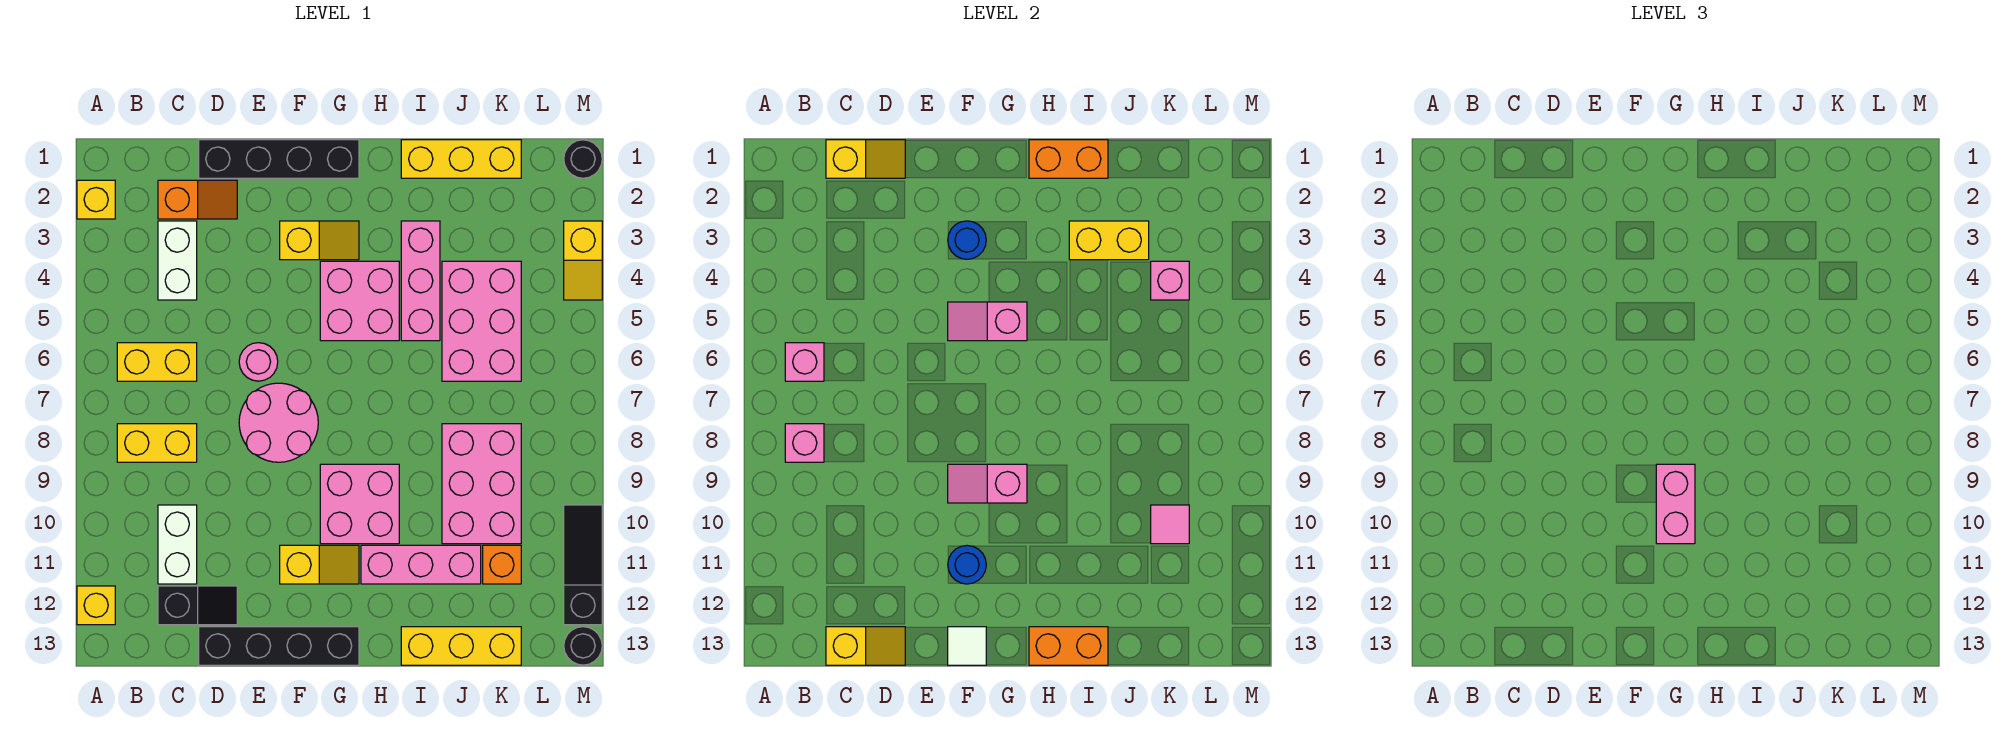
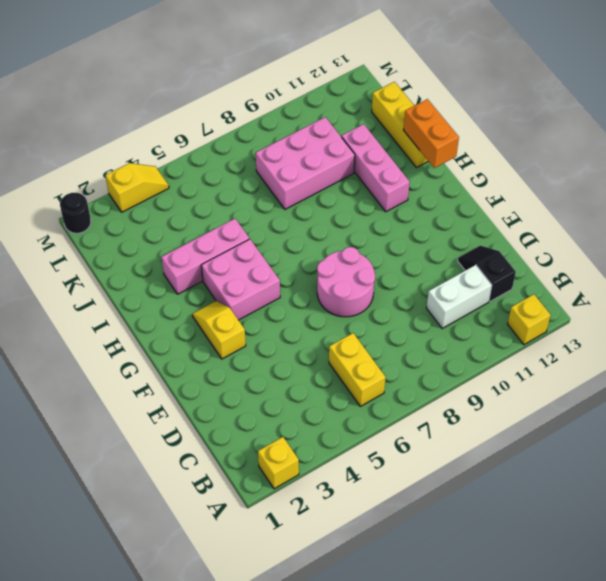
none -> yellow 1x2 brick [117,424,197,462]
none -> orange 1x2 slope [158,180,237,219]
none -> white 1x2 brick [158,221,197,300]
none -> black 1x4 brick [199,140,359,178]

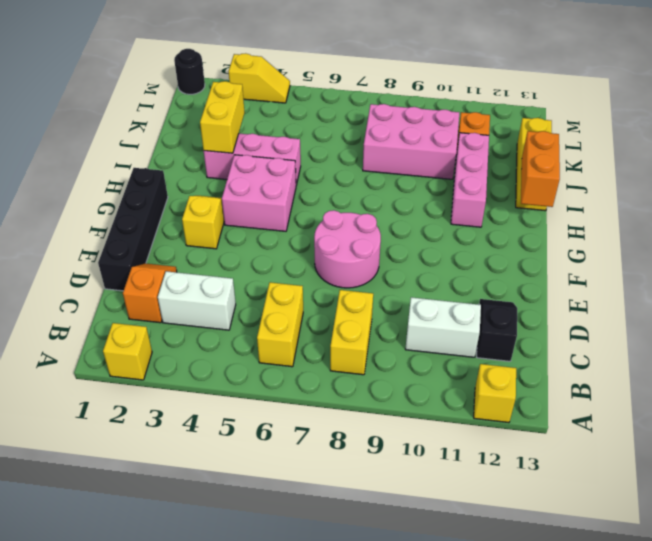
none -> black 1x4 brick [199,627,359,665]
none -> pink 1x1 round brick [239,343,278,381]
none -> yellow 1x2 slope [280,545,359,584]
none -> pink 2x2 brick [320,464,399,544]

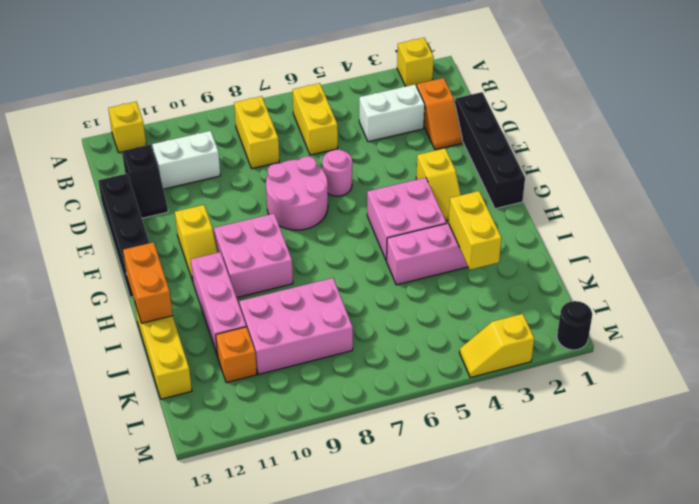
none -> yellow 1x3 brick [401,140,521,178]
none -> pink 2x3 brick [442,261,521,381]
none -> black 1x3 slope [564,505,602,625]
none -> black 1x1 round brick [564,627,602,665]

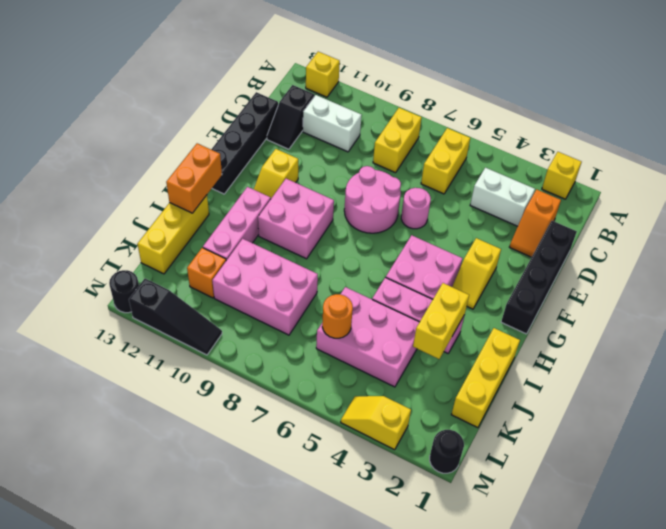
orange 1x1 round brick [322,294,353,338] -> none
none -> pink 1x1 brick [785,343,824,381]
none -> pink 1x1 brick [785,424,824,462]
none -> yellow 1x2 slope [826,140,905,178]
none -> yellow 1x2 slope [826,627,905,665]

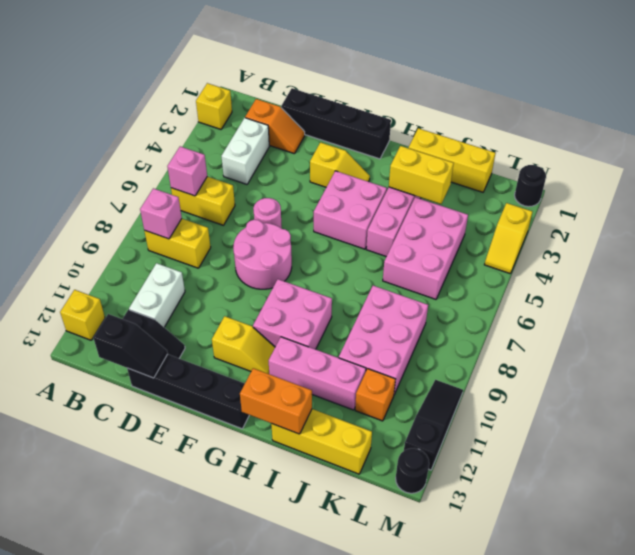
black 1x2 slope [93,314,168,378] -> yellow 1x2 slope [826,627,905,665]
none -> yellow 1x2 slope [826,140,905,178]
none -> blue 1x1 round brick [948,221,986,259]
none -> pink 1x2 slope [948,302,1027,341]
none -> pink 1x2 slope [948,464,1027,503]

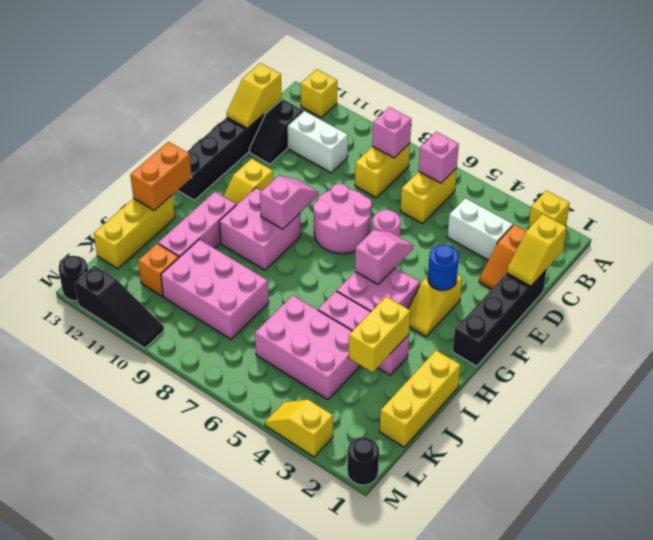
none -> blue 1x1 round brick [948,546,986,584]
none -> white 1x1 tile [948,627,986,665]
none -> orange 1x2 brick [1029,140,1108,178]
none -> pink 1x1 brick [1151,261,1189,300]

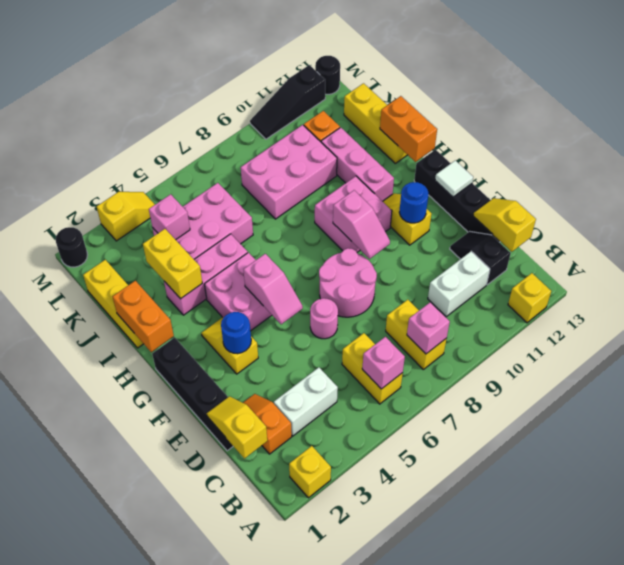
none -> pink 1x1 tile [1151,505,1189,544]
none -> pink 1x2 brick [1656,464,1695,544]

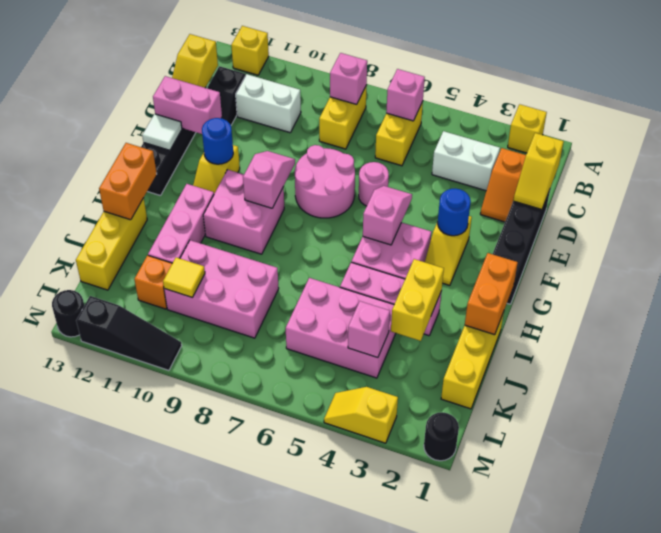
pink 1x2 brick [153,76,222,134] -> pink 1x2 brick moved to [1656,464,1695,544]
yellow 1x1 tile [163,257,205,297] -> pink 1x1 tile [1151,505,1189,544]

